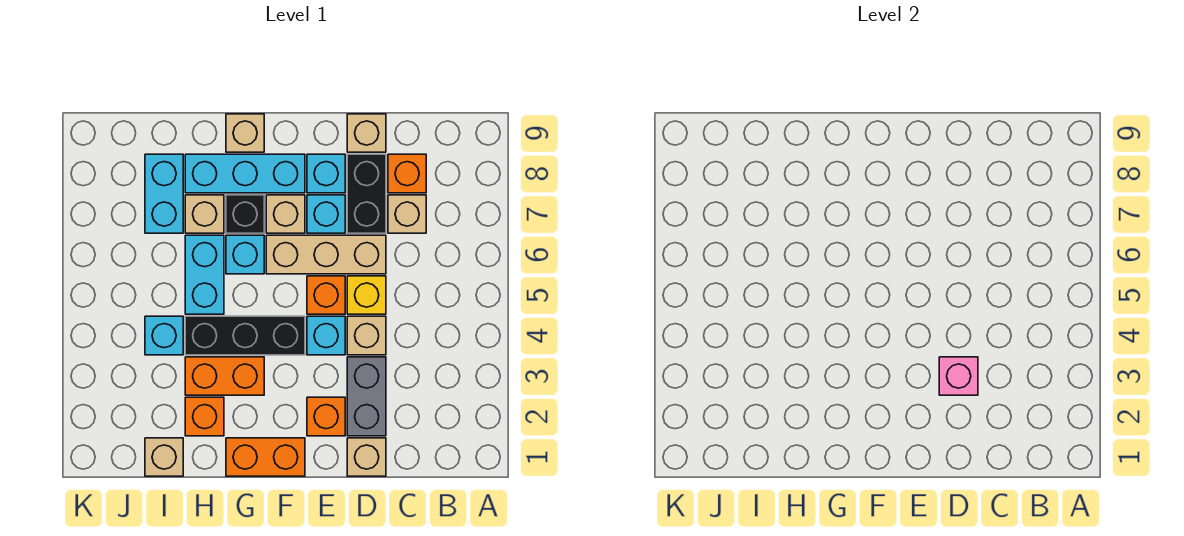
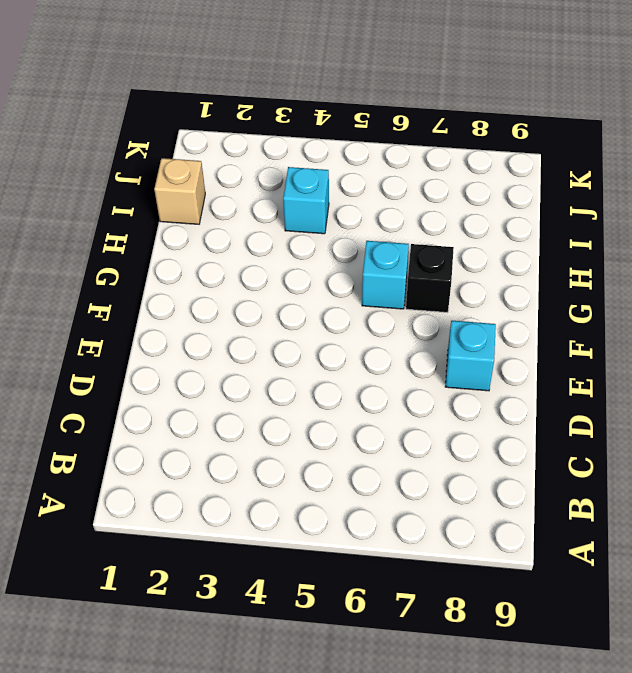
none -> tan 1x1 brick [388,195,426,233]
none -> orange 1x1 brick [388,154,426,193]
none -> tan 1x1 brick [347,438,386,476]

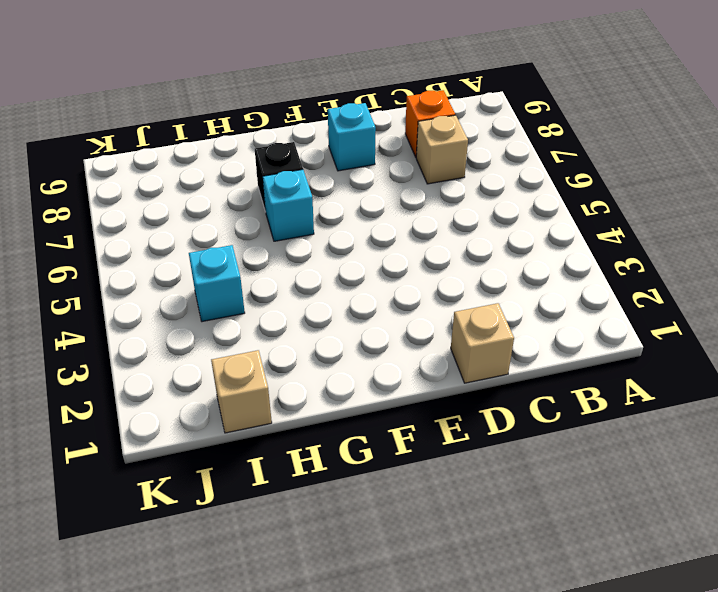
none -> grey 1x2 brick [347,357,386,436]
none -> tan 1x1 brick [347,316,386,355]
none -> yellow 1x1 brick [347,276,386,314]

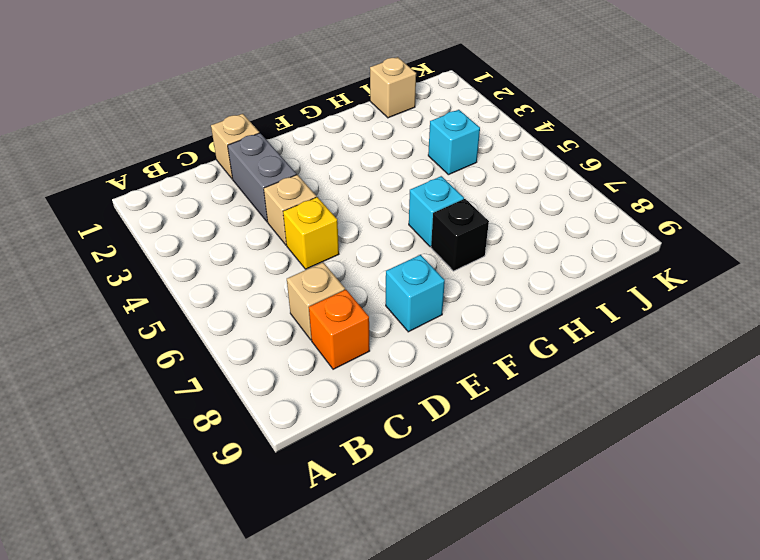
none -> tan 1x3 brick [266,235,386,274]
none -> black 1x2 brick [347,154,386,233]
none -> tan 1x1 brick [347,114,386,152]

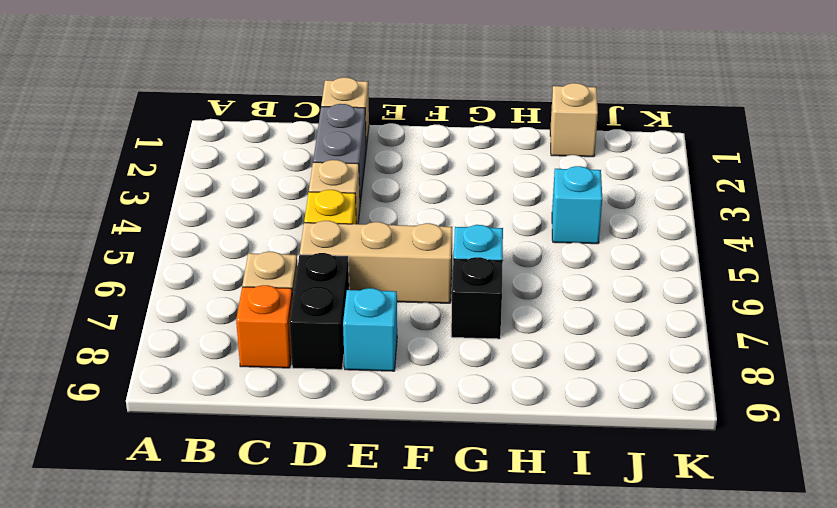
none -> tan 1x1 brick [347,114,386,152]
none -> orange 1x1 brick [307,397,345,436]
none -> cyan 1x1 brick [307,316,345,355]

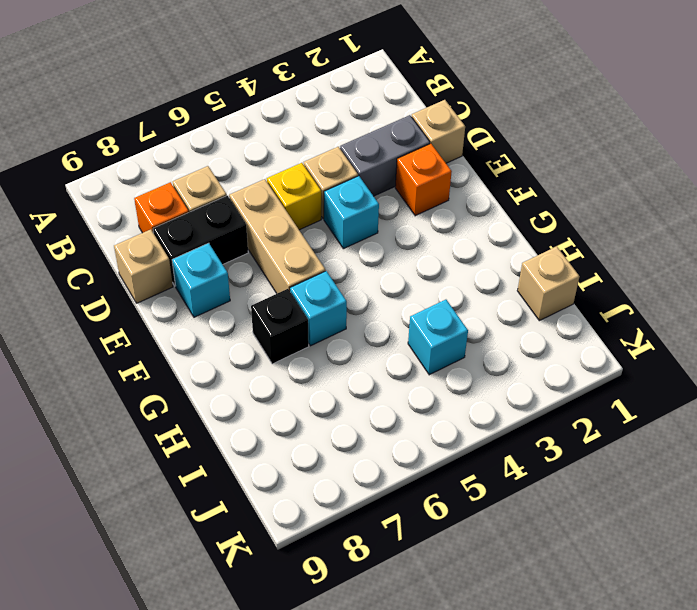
none -> orange 1x1 brick [307,276,345,314]
none -> cyan 1x1 brick [307,195,345,233]
none -> orange 1x2 brick [226,438,305,476]

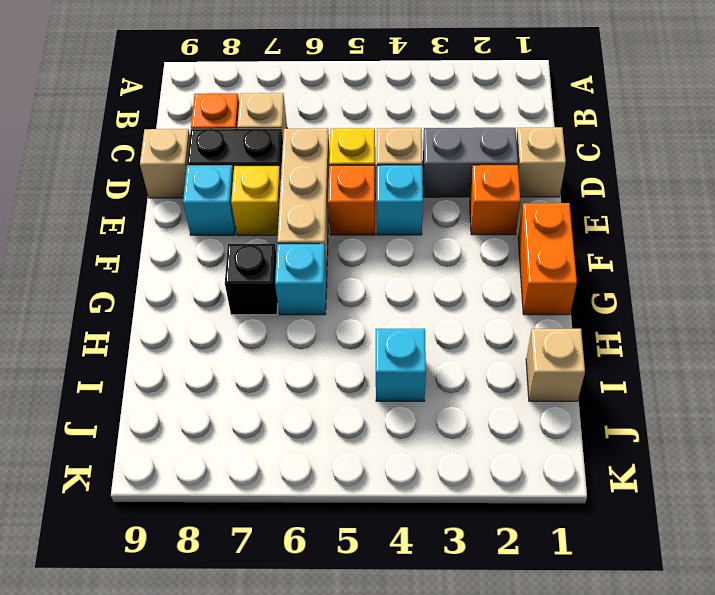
yellow 1x1 brick [231,166,281,235] -> cyan 1x1 brick [307,195,345,233]
none -> black 1x3 brick [185,316,305,355]
none -> tan 1x1 brick [266,195,305,233]
none -> cyan 1x3 brick [185,154,305,193]

